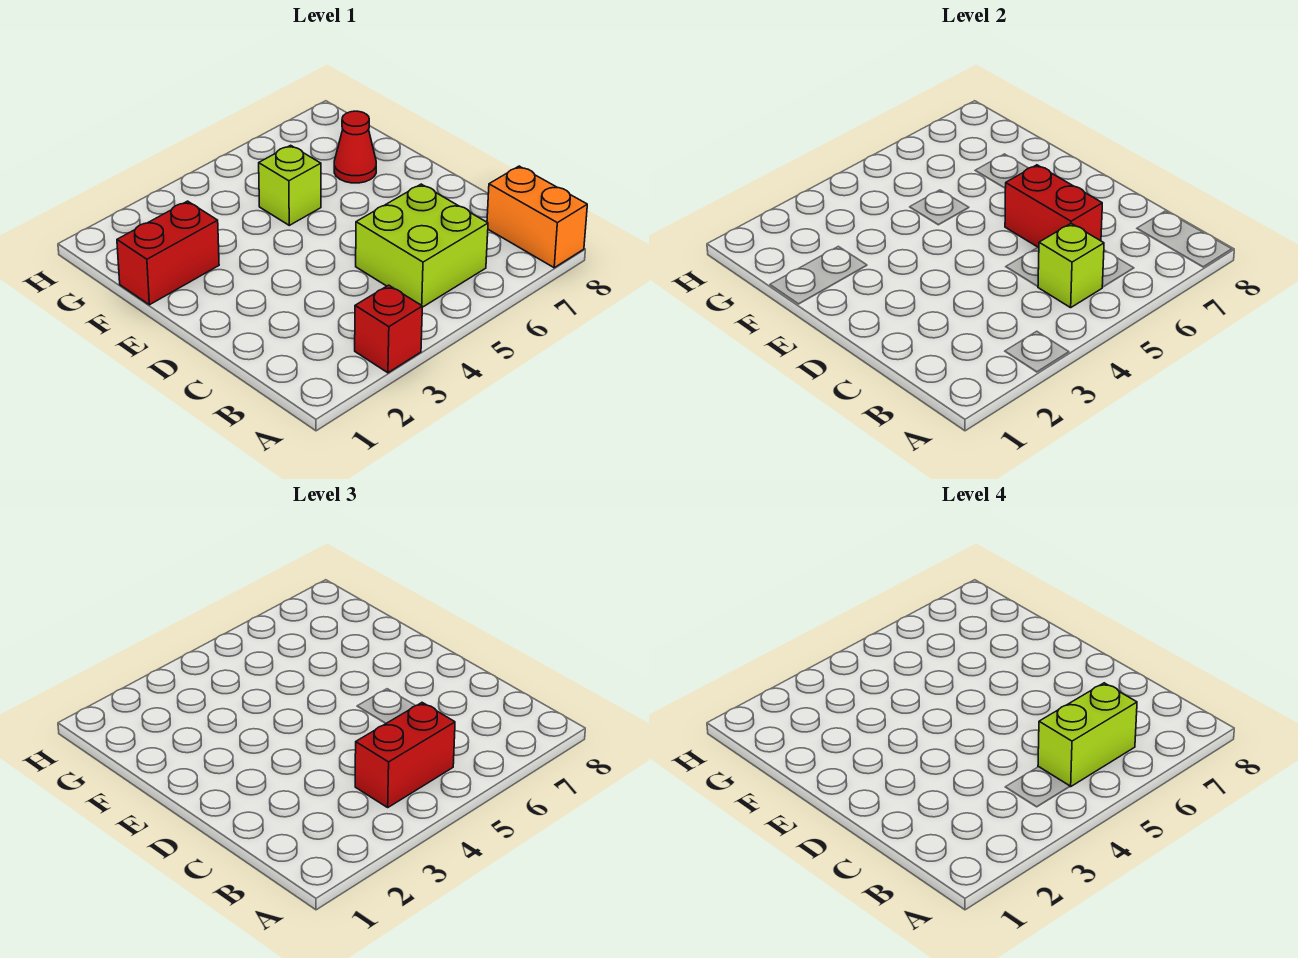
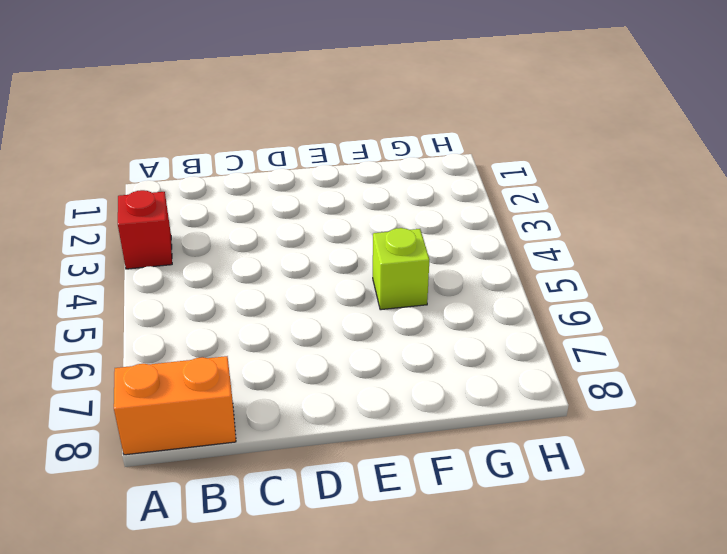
none -> lime 2x2 brick [356,184,488,307]
none -> red 1x2 brick [117,201,219,305]

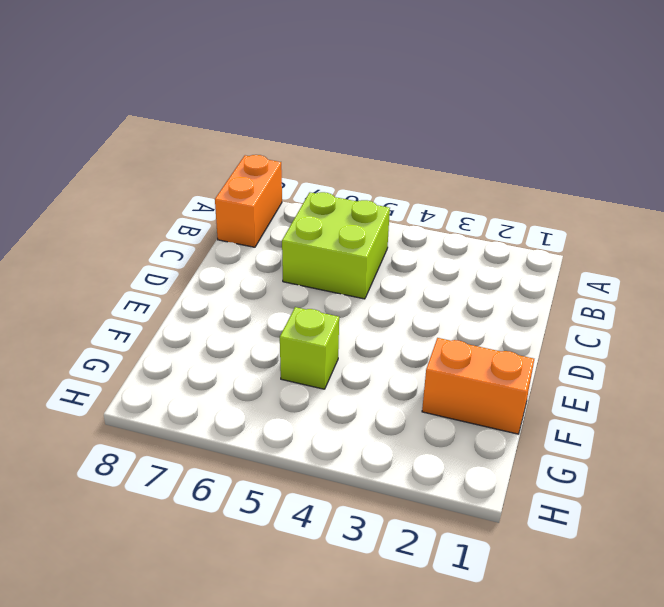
orange 1x2 brick [422,338,534,434] -> red 1x2 brick [117,201,219,305]
none -> red 1x1 brick [355,285,422,373]
none -> red 1x1 cone [334,111,376,183]

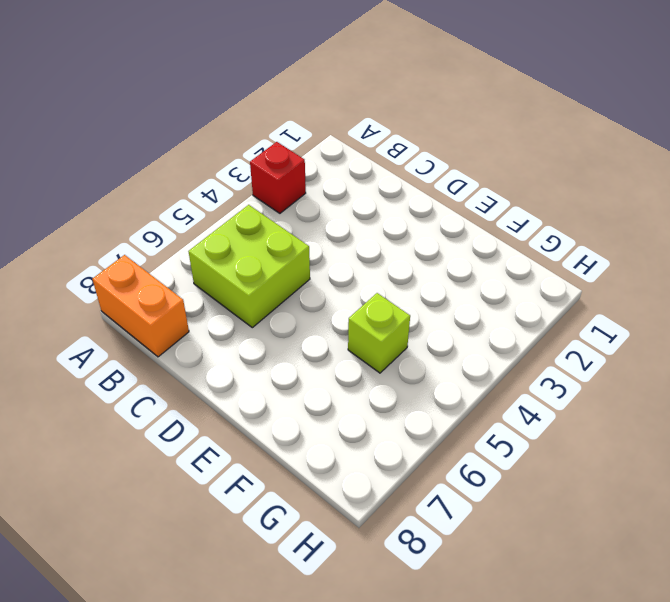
none -> red 1x2 brick [117,201,219,305]
none -> red 1x1 cone [334,111,376,183]

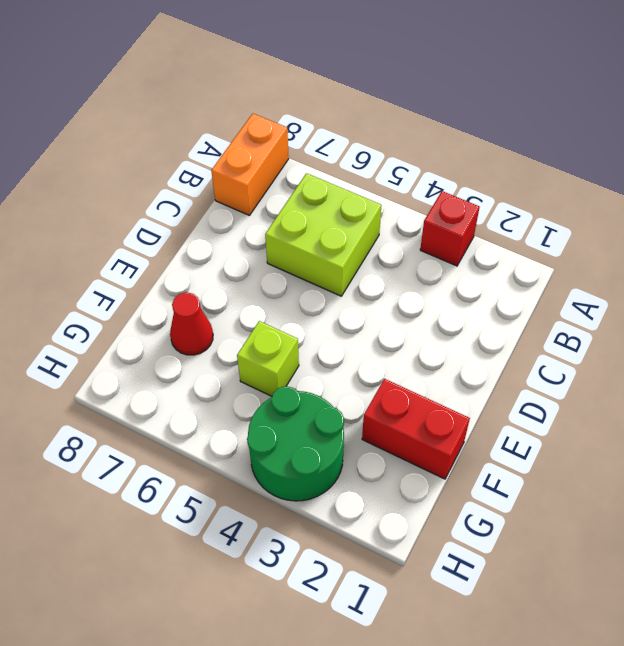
green 2x2 round brick [247,386,344,501] -> none
none -> lime 1x1 brick [1038,224,1104,308]
none -> red 1x2 brick [1005,165,1102,247]

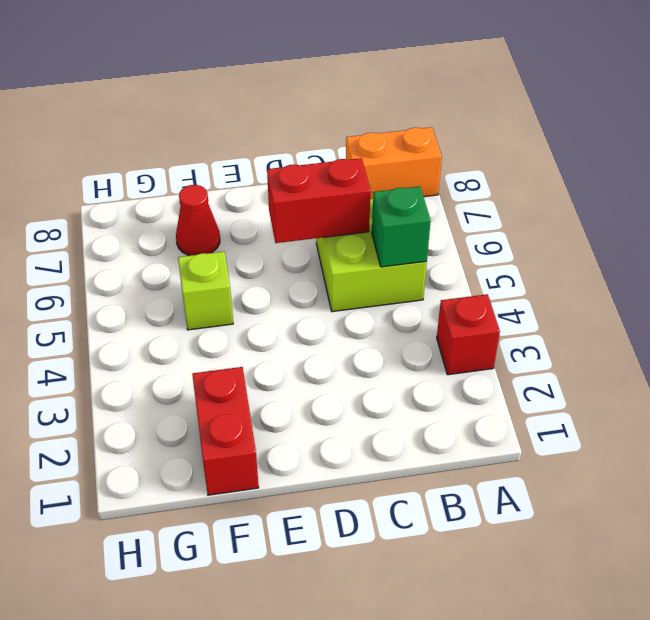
green 1x1 brick [372,187,431,267] -> lime 1x1 brick [1038,224,1104,308]
none -> red 1x2 brick [355,703,455,807]
none -> lime 1x2 brick [1038,683,1137,787]

